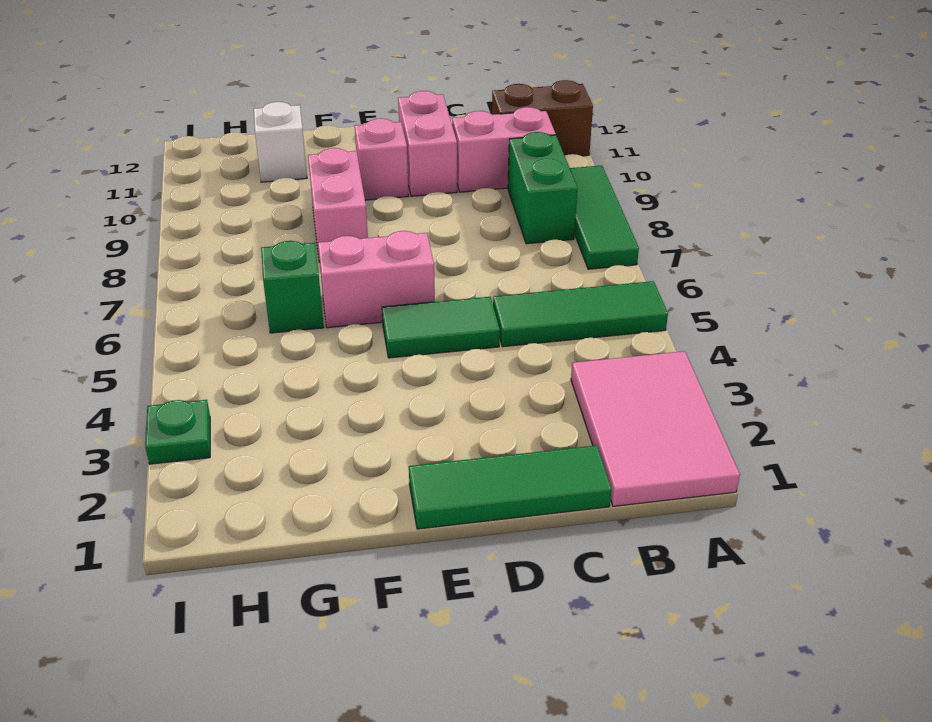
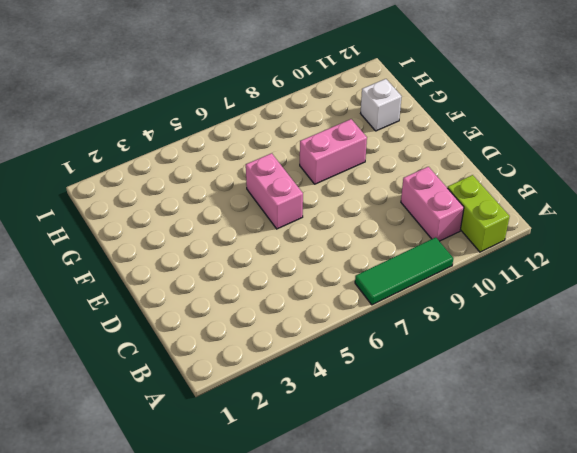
lime 1x2 brick [448,175,510,252] -> brown 1x2 brick [492,80,593,156]
none -> pink 2x3 tile [571,351,740,506]
none -> green 1x3 tile [493,281,668,347]
none -> green 1x2 brick [508,132,577,244]

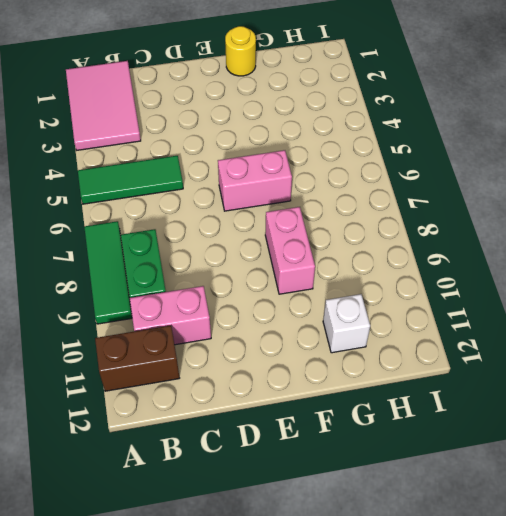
yellow 1x1 round brick [225,26,256,76] -> none
none -> green 1x3 tile [409,445,612,529]
none -> green 1x2 tile [382,297,500,358]
none -> pink 1x2 brick [398,91,457,196]

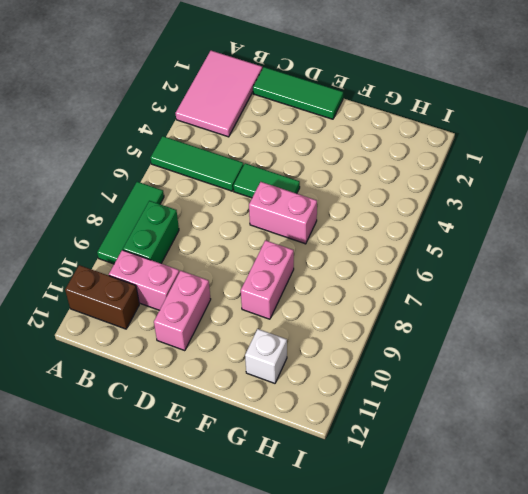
none -> pink 1x1 brick [355,119,409,200]
none -> green 1x1 brick [261,241,324,333]
none -> green 1x1 plate [145,400,210,464]

